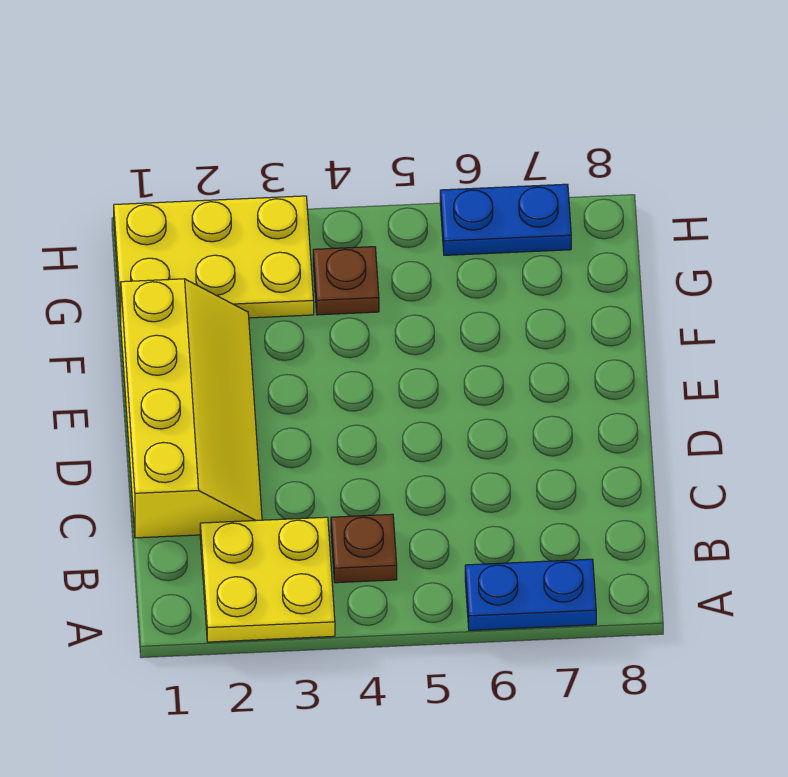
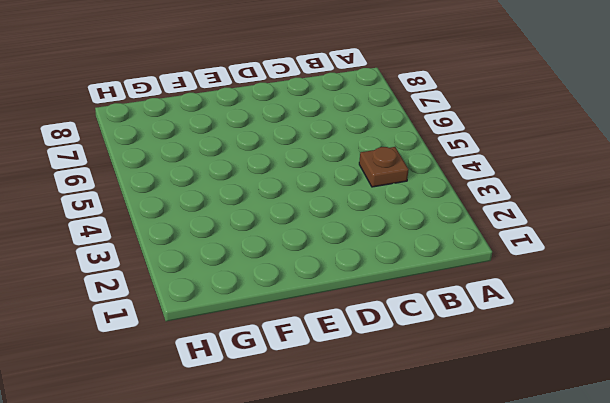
none -> yellow 2x2 plate [200,517,335,642]
none -> blue 1x2 plate [465,559,596,630]

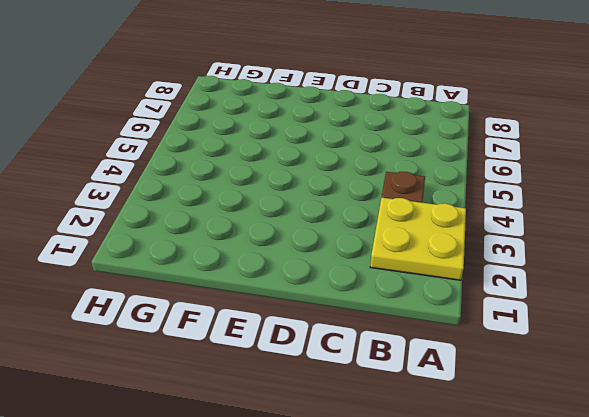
none -> blue 1x2 plate [465,559,596,630]
none -> yellow 2x4 slope [121,279,262,538]

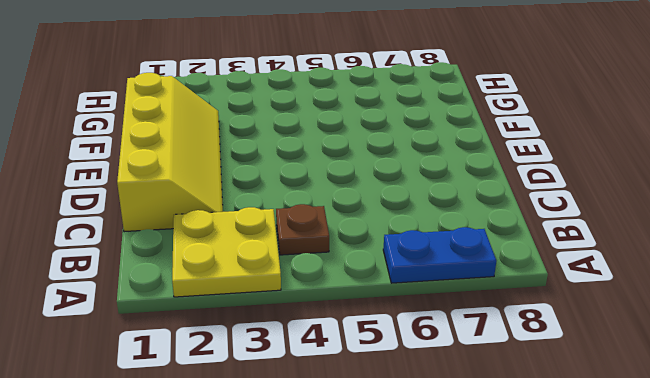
none -> yellow 2x3 plate [114,196,314,321]
none -> brown 1x1 plate [313,247,379,315]

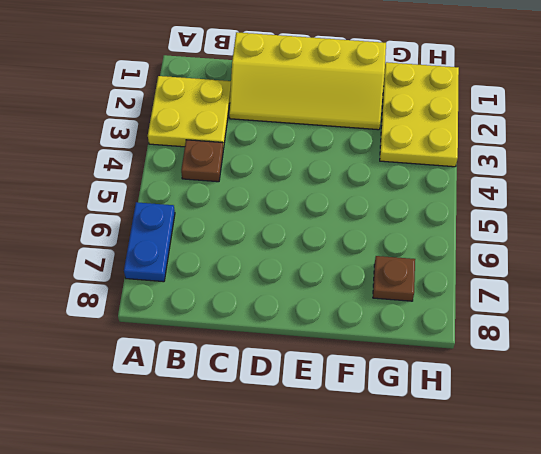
brown 1x1 plate [373,256,415,301] -> brown 1x1 plate moved to [313,247,379,315]
none -> blue 1x2 plate [440,184,571,255]

